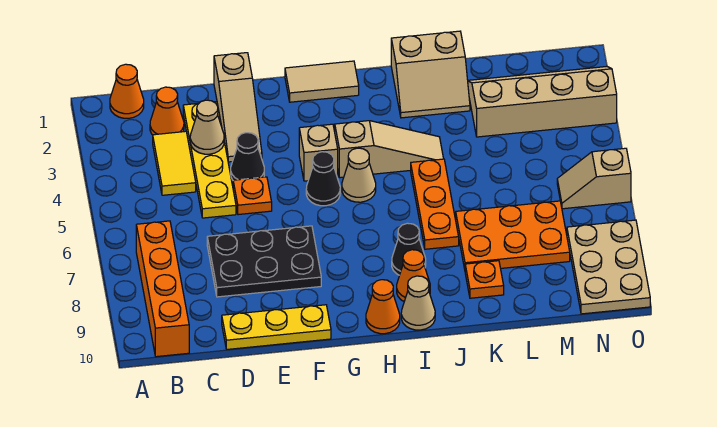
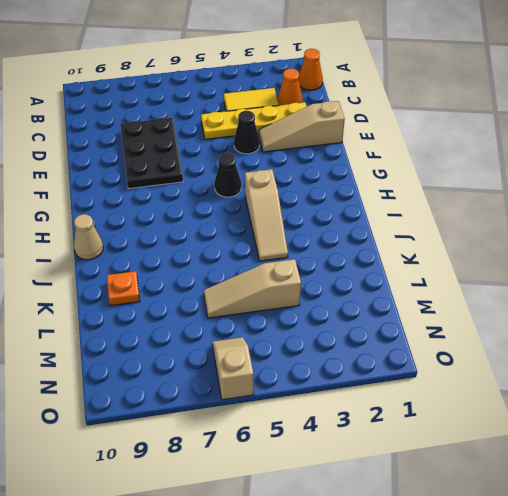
tan 1x3 slope [204,259,301,318] -> none
none -> orange 1x4 brick [136,221,189,357]
none -> yellow 1x3 plate [222,305,331,349]
none -> orange 1x1 plate [233,177,272,215]

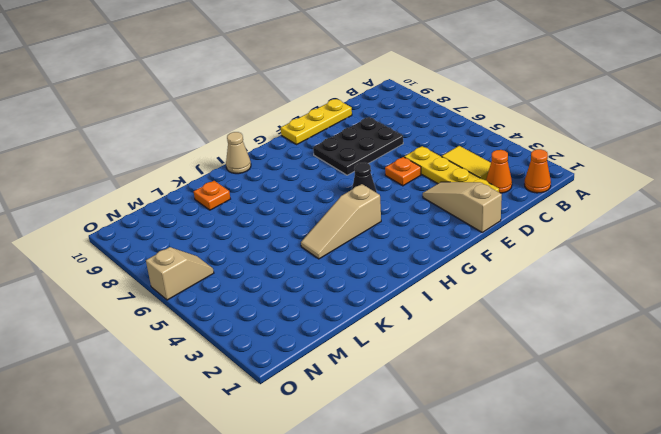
none -> orange 1x4 brick [136,221,189,357]
none -> black 1x1 cone [231,133,264,180]
none -> tan 1x2 tile [285,61,359,102]

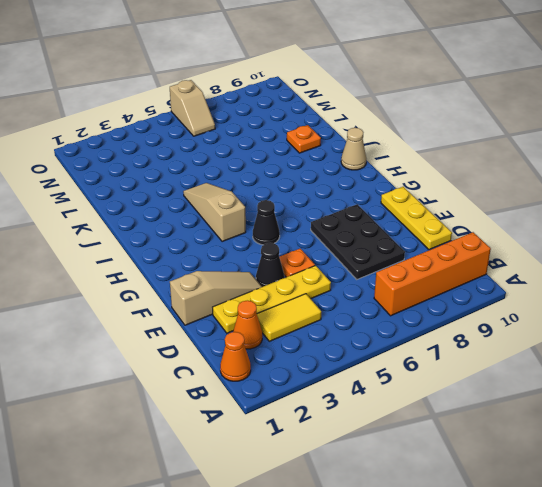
none -> tan 1x2 tile [285,61,359,102]
none -> tan 1x1 brick [299,124,338,181]
none -> tan 1x1 cone [342,148,376,202]

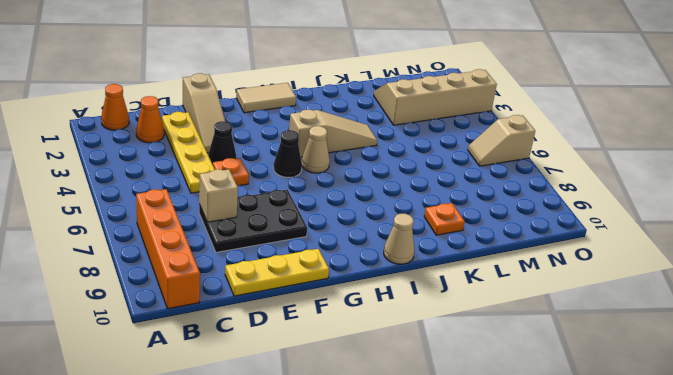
tan 1x1 brick [199,169,238,222] -> tan 1x1 brick moved to [299,124,338,181]
none -> yellow 1x2 tile [153,131,196,195]
none -> orange 1x1 cone [366,280,400,334]
none -> black 1x1 cone [392,223,426,275]

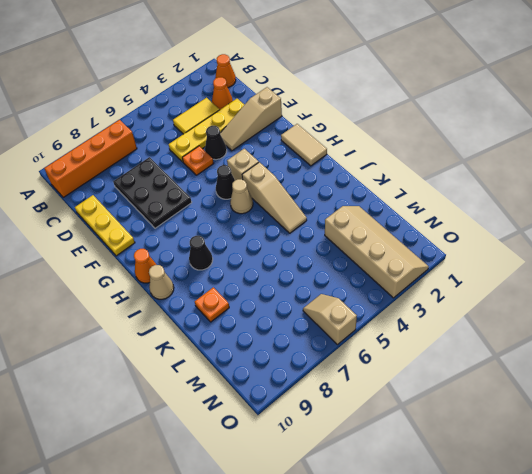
none -> orange 1x1 cone [397,250,430,301]
none -> tan 2x2 slope [391,31,470,118]
none -> orange 1x3 plate [411,159,459,249]

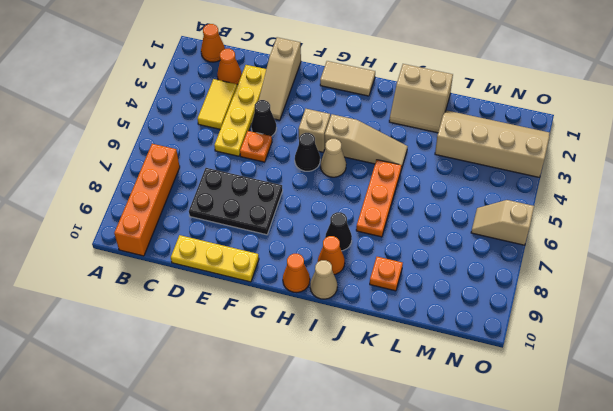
none -> orange 2x3 plate [456,201,570,269]
none -> tan 2x3 plate [567,220,650,314]
none -> tan 1x1 cone [190,100,224,154]

